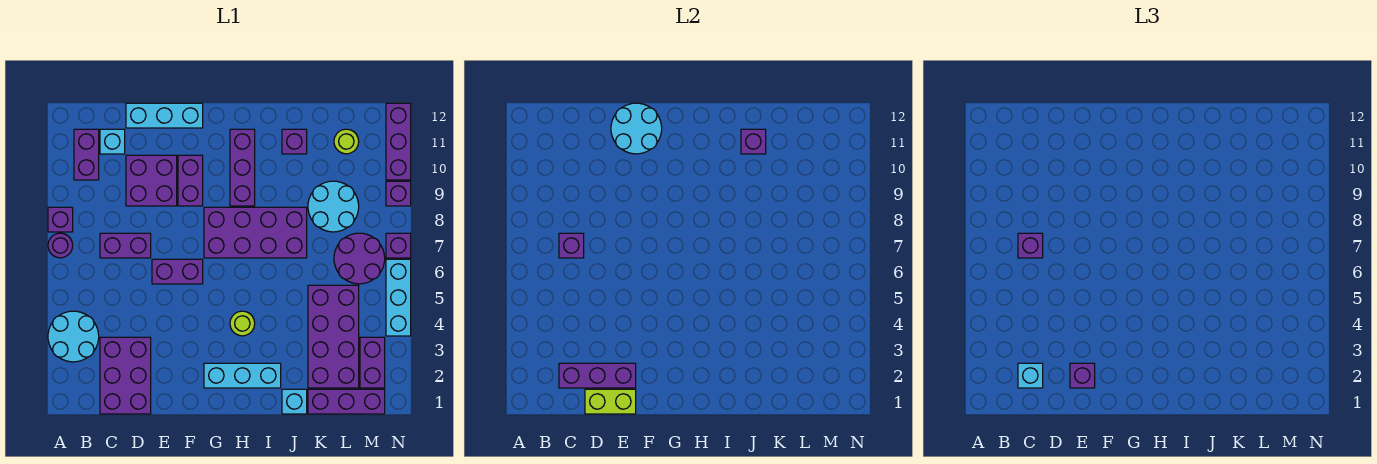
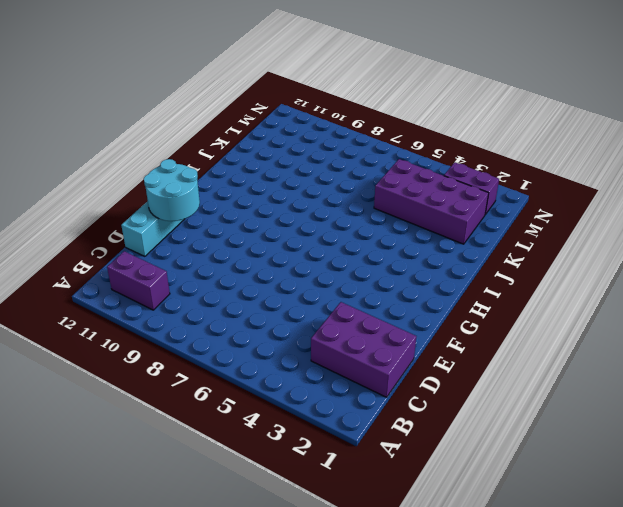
none -> cyan 2x2 round brick [48,311,99,362]
none -> purple 1x1 round brick [48,233,73,258]
none -> purple 1x1 brick [48,207,73,232]
none -> purple 1x2 brick [100,233,151,258]

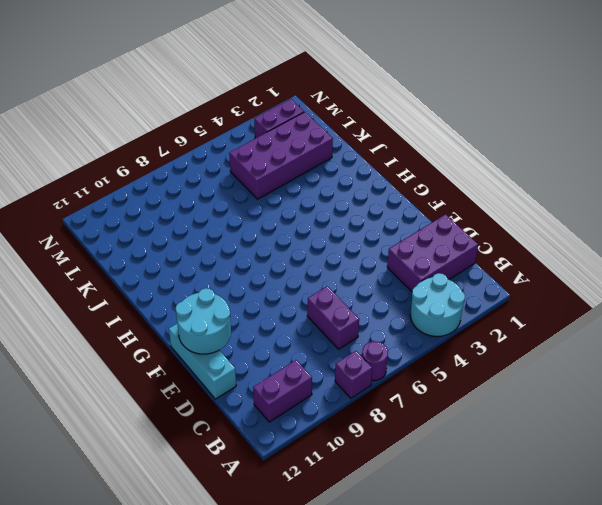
none -> cyan 1x1 brick [100,129,125,154]
none -> purple 2x2 brick [126,155,177,206]
none -> purple 1x2 brick [152,259,203,284]
none -> purple 1x2 brick [178,155,203,206]

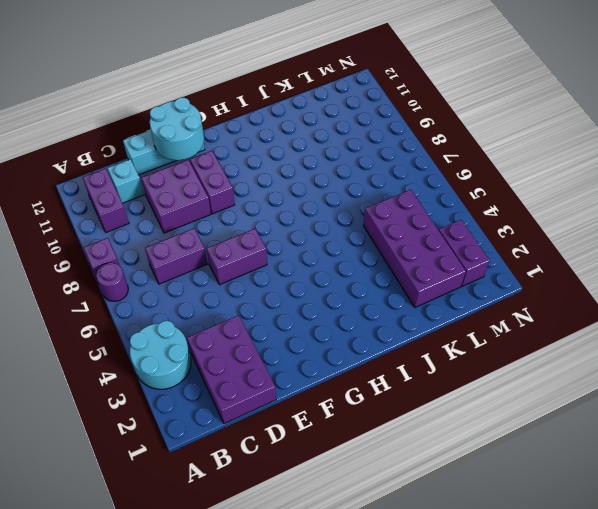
none -> cyan 1x3 brick [204,363,281,388]
none -> purple 2x4 brick [204,207,307,258]
none -> lime 1x1 round brick [230,311,255,336]
none -> purple 1x3 brick [230,129,255,206]

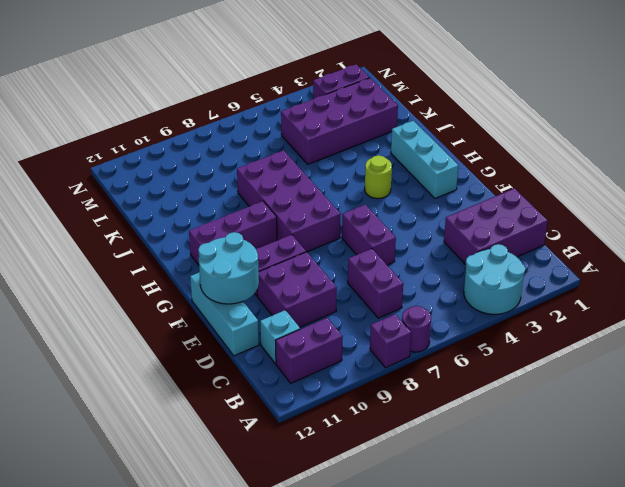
none -> cyan 1x1 brick [282,389,307,414]
none -> purple 1x1 brick [282,129,307,154]
none -> purple 1x3 brick [308,389,385,414]
none -> cyan 2x2 round brick [308,181,359,232]

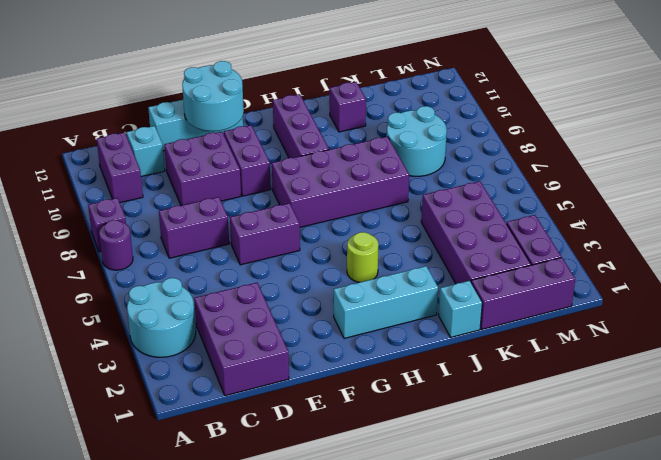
none -> purple 2x2 round brick [334,233,385,284]
none -> lime 1x1 round brick [334,129,359,154]
none -> cyan 1x3 brick [386,259,411,336]
none -> purple 1x1 brick [386,233,411,258]

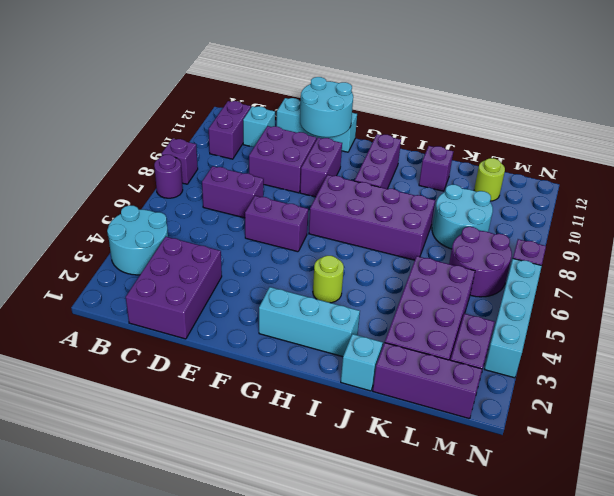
cyan 1x4 brick [485,259,542,378] -> cyan 1x3 brick [386,259,411,336]
none -> purple 1x1 brick [386,181,411,206]
none -> purple 1x3 brick [386,103,411,180]
none -> purple 1x3 brick [559,363,636,388]
none -> purple 1x1 brick [559,233,584,258]

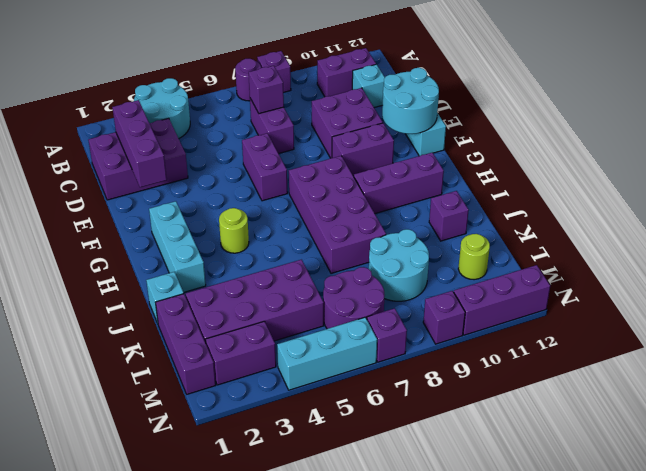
none -> lime 1x2 brick [585,389,636,414]
none -> purple 1x1 brick [741,129,766,154]
none -> cyan 1x1 brick [1018,363,1043,388]
none -> purple 1x1 brick [1018,233,1043,258]

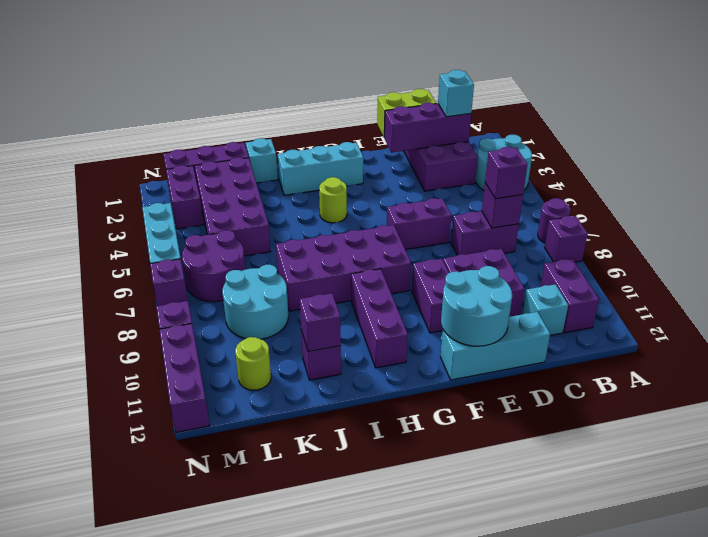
none -> purple 1x1 brick [1070,363,1095,388]

